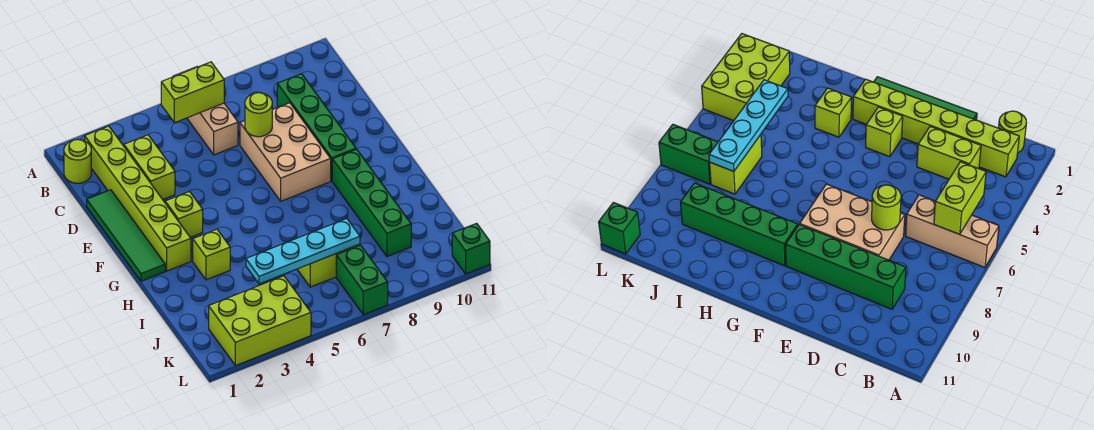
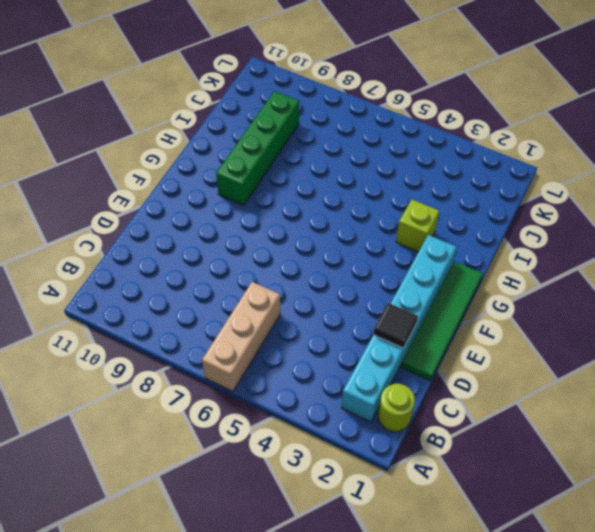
cyan 1x6 brick [341,235,456,422] -> lime 1x6 brick [85,126,191,271]
black 1x1 tile [373,303,418,348] -> none
none -> lime 1x2 brick [124,135,175,199]
none -> green 1x4 brick [277,74,356,181]
none -> tan 2x3 brick [240,103,331,201]

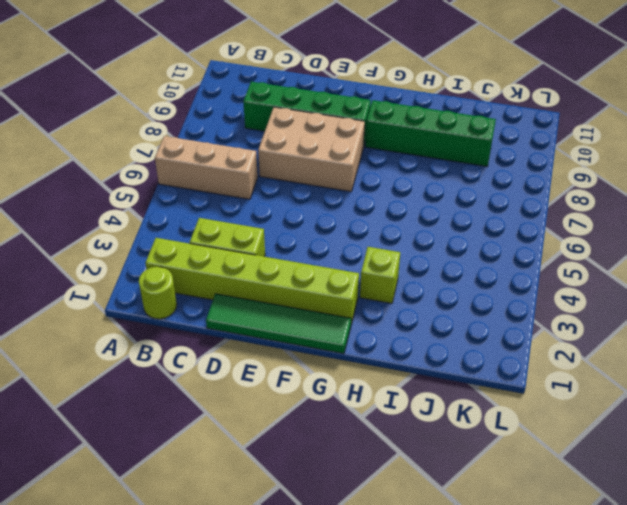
none -> lime 1x1 brick [165,191,203,237]
none -> lime 1x2 brick [297,244,360,287]
none -> lime 2x3 brick [209,276,311,366]

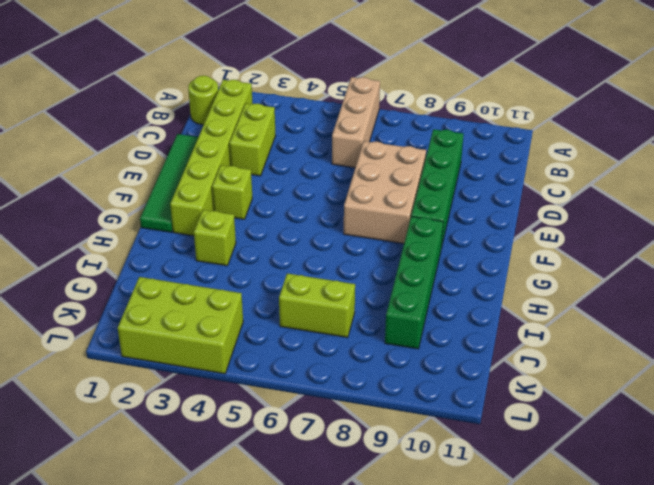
none -> green 1x2 brick [336,245,388,315]
none -> green 1x1 brick [452,223,490,274]
none -> lime 1x2 brick [161,62,224,123]

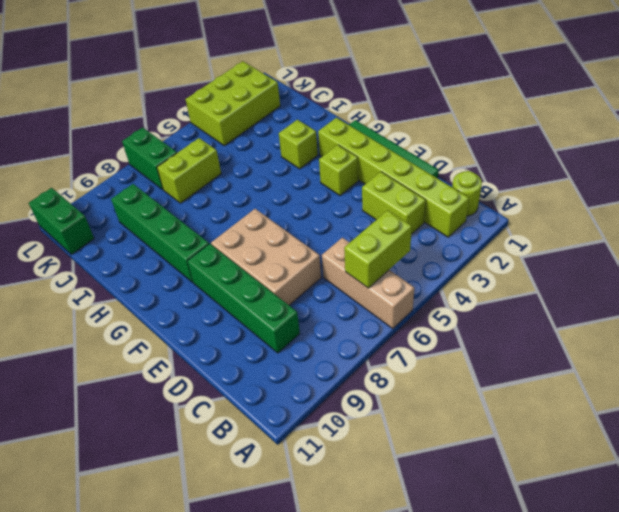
green 1x2 brick [29,188,94,254] -> green 1x1 brick [452,223,490,274]
none -> lime 1x1 round brick [245,93,272,137]
none -> cyan 1x4 plate [246,219,360,284]

